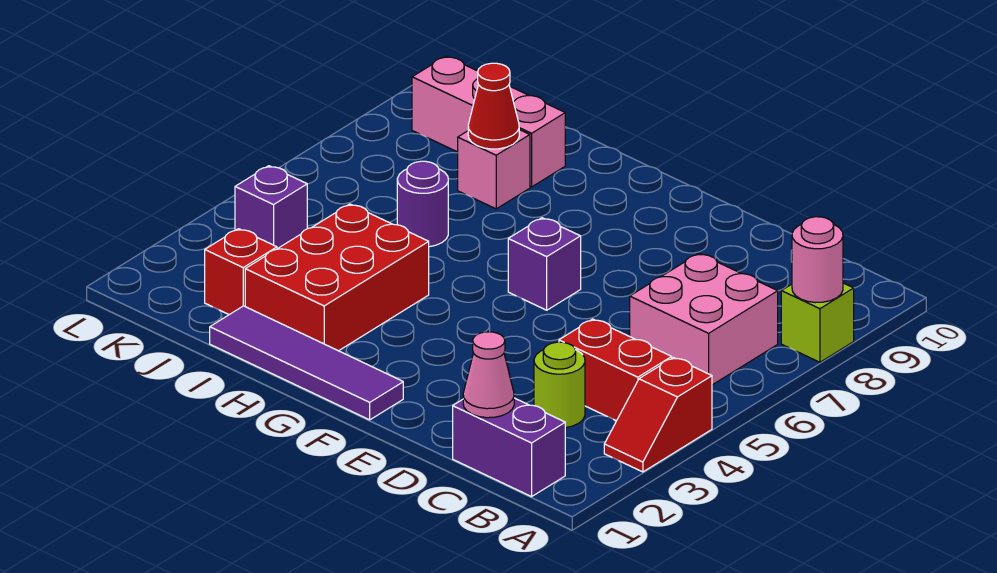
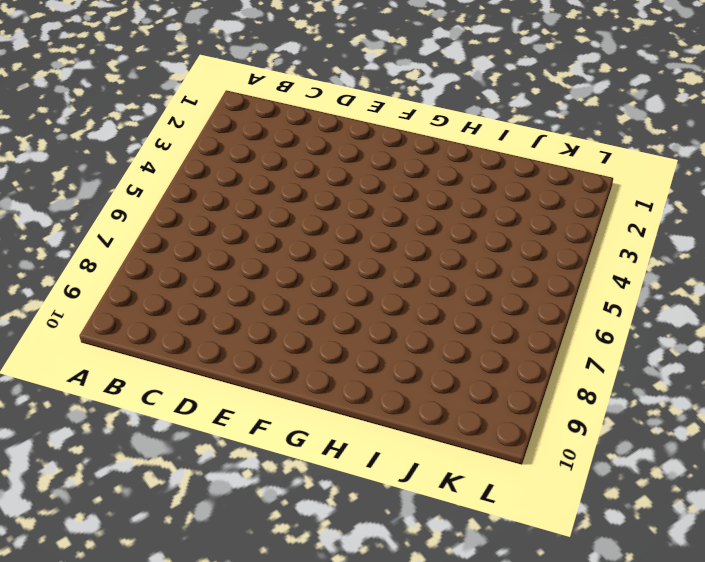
none -> red 1x2 slope [604,358,712,472]
none -> lime 1x1 brick [781,283,854,362]
none -> purple 1x2 brick [453,398,565,497]

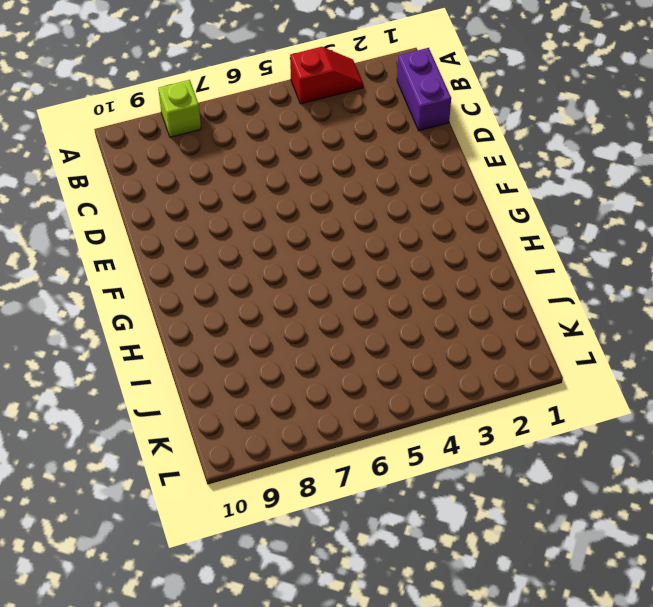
none -> red 1x2 brick [559,319,672,421]
none -> pink 2x2 brick [630,253,778,385]
none -> lime 1x1 round brick [534,342,585,428]

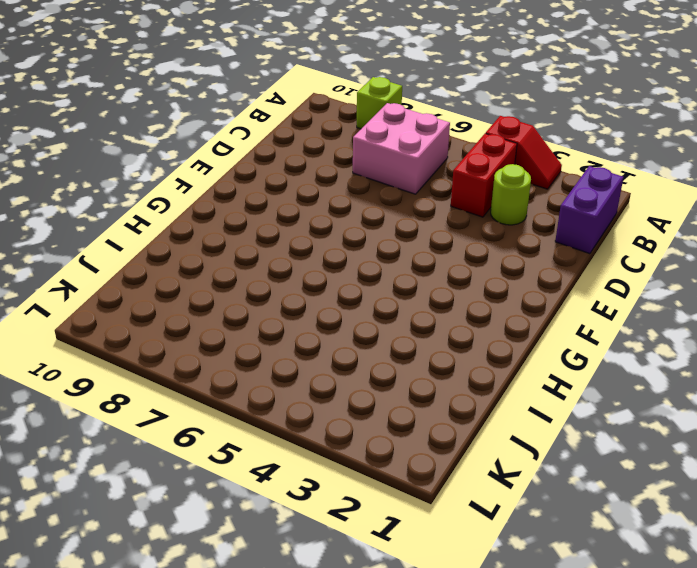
none -> purple 1x4 tile [210,306,403,420]
none -> purple 1x1 brick [508,218,581,310]
none -> red 2x3 brick [245,204,429,351]

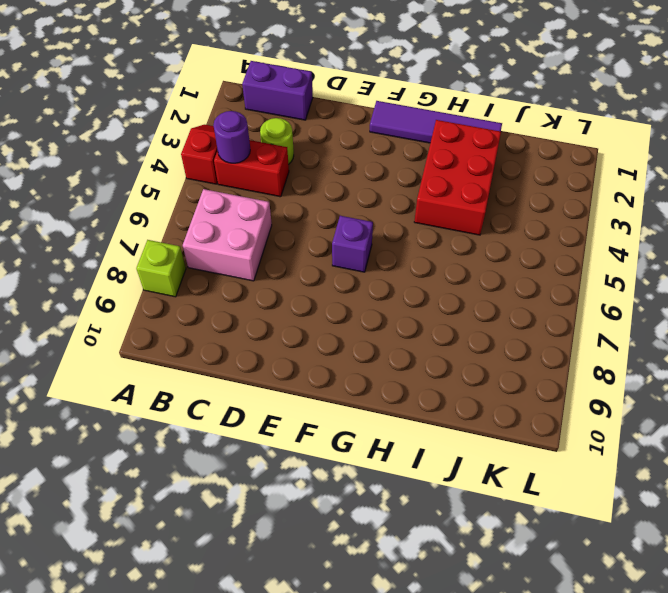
purple 1x1 round brick [213,111,250,163] -> purple 1x1 round brick moved to [397,161,448,247]
none -> pink 1x1 brick [458,130,530,209]
none -> pink 1x3 brick [412,56,565,187]
none -> red 1x1 brick [205,229,277,315]

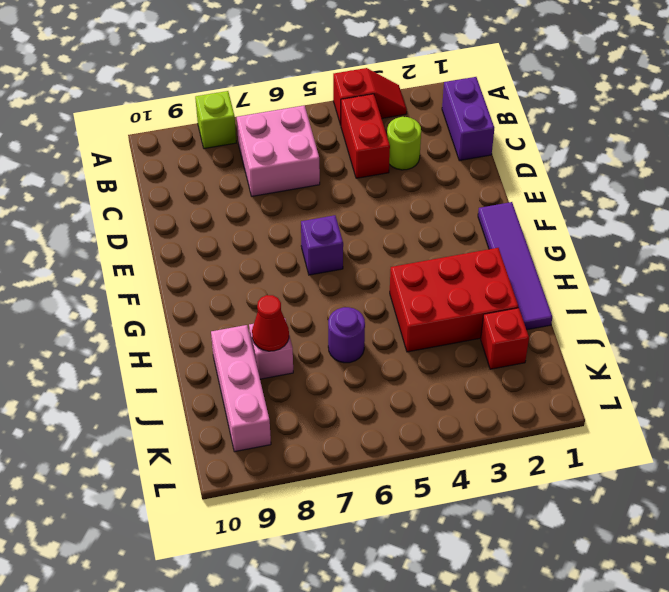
none -> purple 1x1 brick [235,166,307,249]
none -> pink 1x1 round brick [792,217,843,303]
none -> pink 1x1 cone [463,332,514,418]

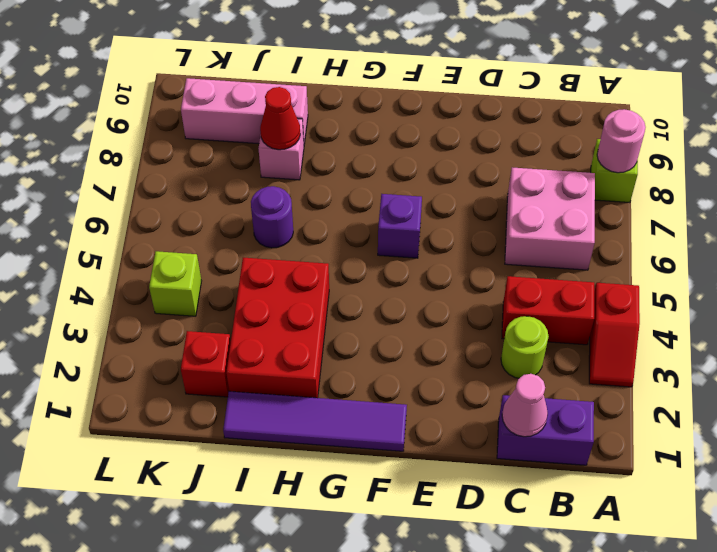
lime 1x1 brick [149,251,201,316] -> purple 1x1 brick [235,166,307,249]

